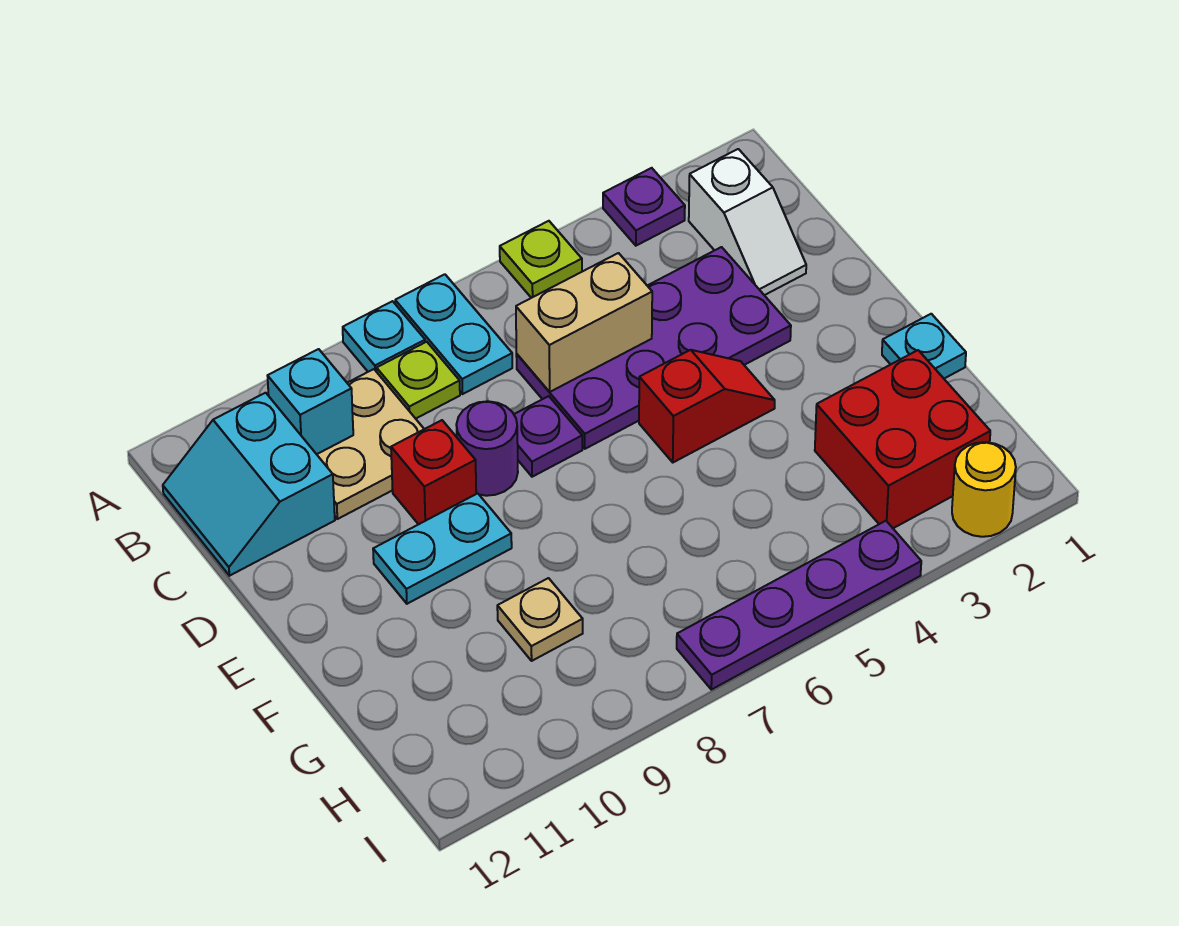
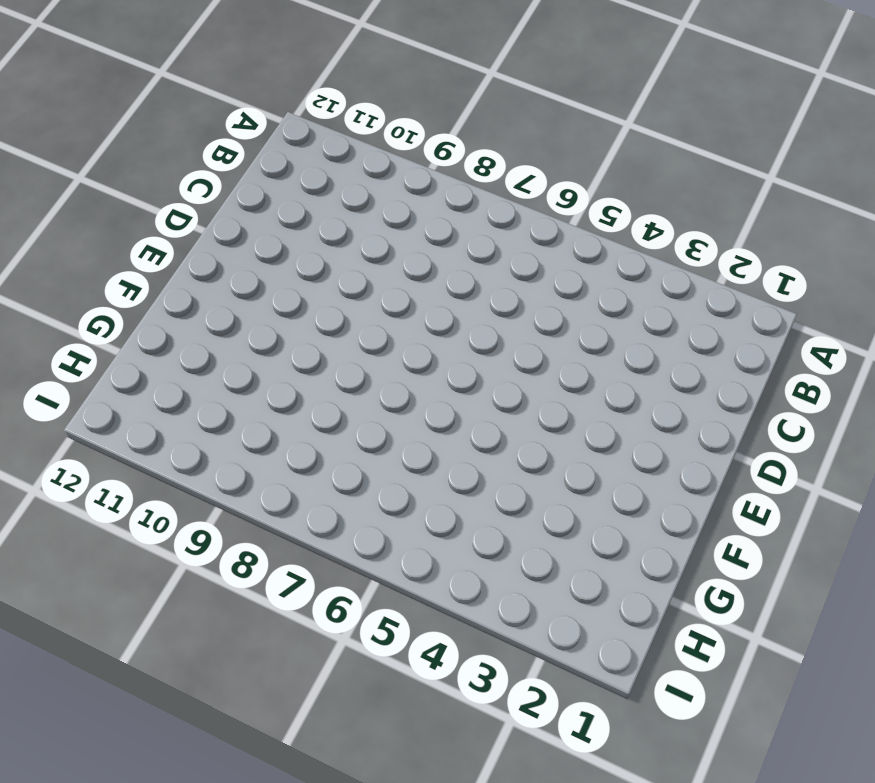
none -> purple 1x1 plate [603,168,685,246]
none -> lime 1x1 plate [500,221,582,298]
none -> cyan 1x2 plate [395,274,512,394]

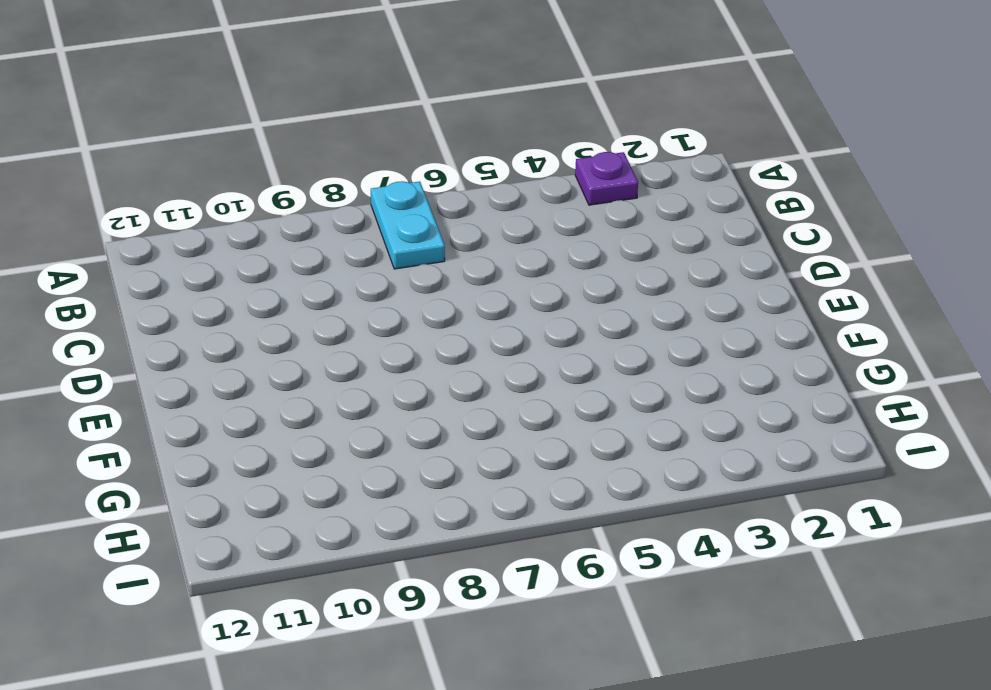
none -> lime 1x1 plate [500,221,582,298]
none -> cyan 1x1 plate [343,301,425,372]
none -> white 1x2 slope [689,149,806,295]

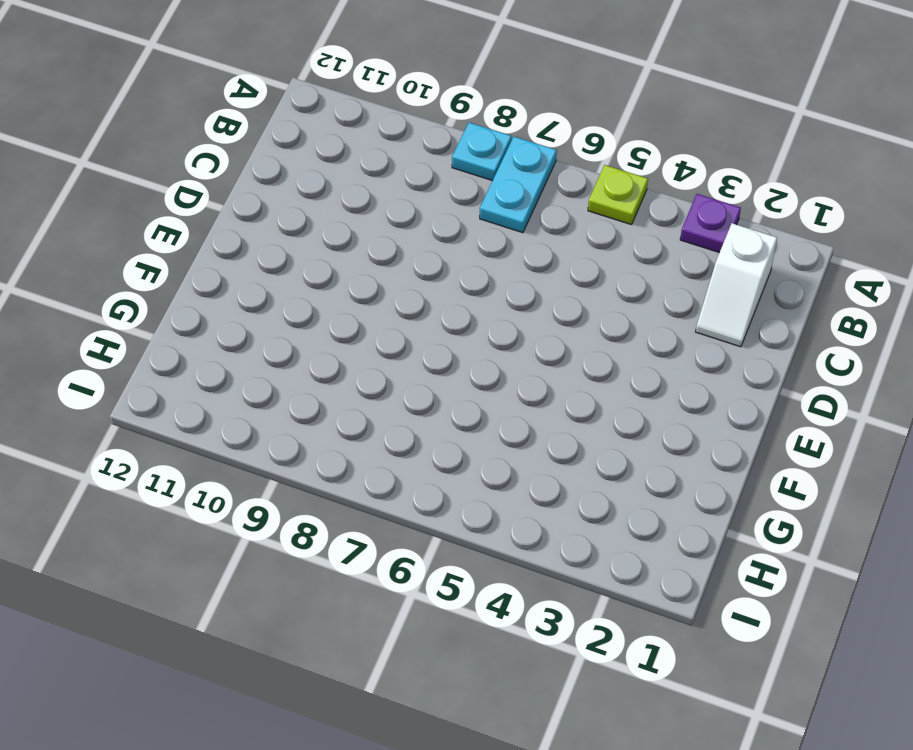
none -> lime 1x1 plate [377,342,460,419]
none -> tan 2x2 plate [317,369,424,519]
none -> cyan 2x2 slope [163,393,335,576]

